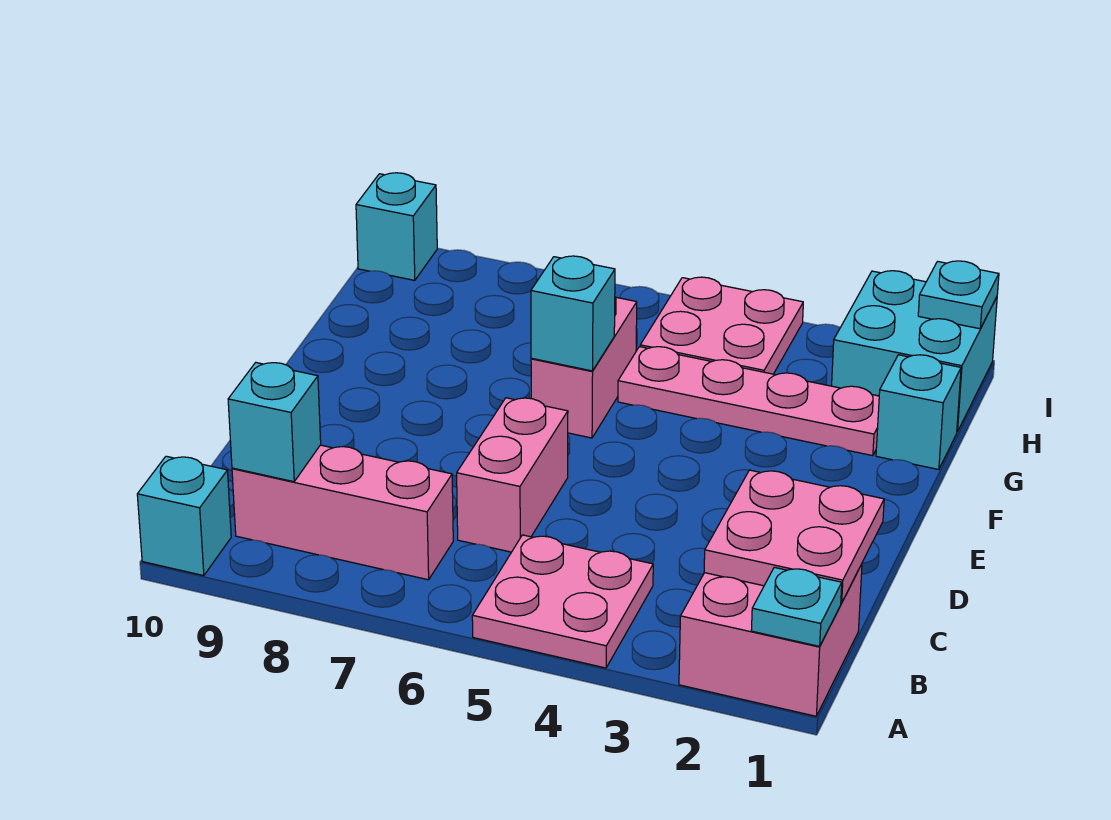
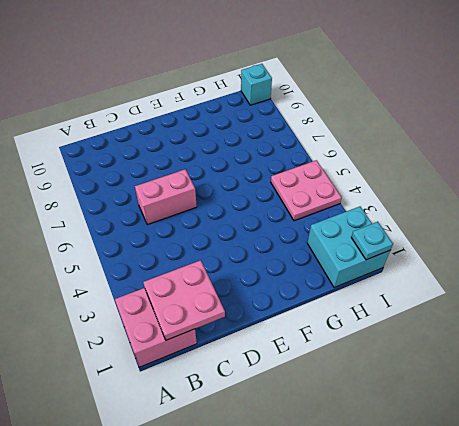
none -> pink 2x2 plate [472,535,653,668]
none -> cyan 1x1 brick [137,456,231,576]
none -> pink 1x3 brick [232,445,453,580]

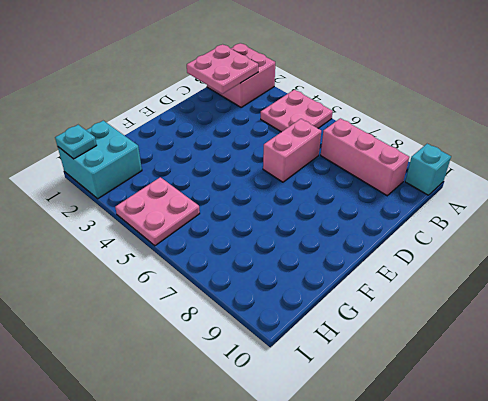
none -> pink 1x2 brick [531,297,637,438]
none -> cyan 1x1 brick [876,355,961,470]
none -> pink 1x4 plate [618,347,879,456]

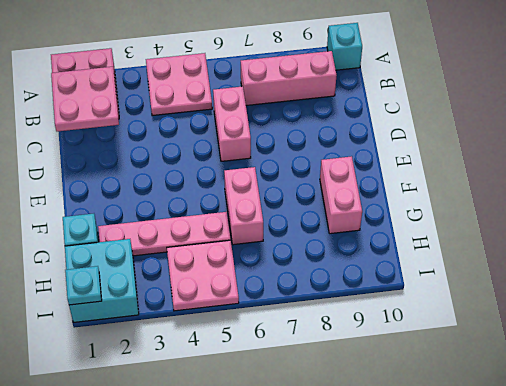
pink 1x2 brick [320,156,362,234] -> none
none -> cyan 1x1 brick [356,173,437,280]
none -> cyan 1x1 plate [751,567,842,646]
none -> cyan 1x1 brick [228,363,321,482]

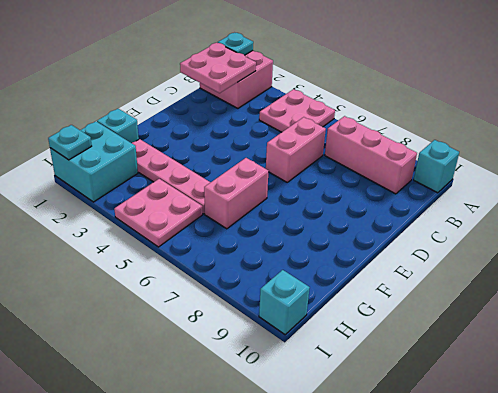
none -> cyan 1x1 brick [228,363,321,482]
none -> cyan 1x1 brick [531,256,615,371]

